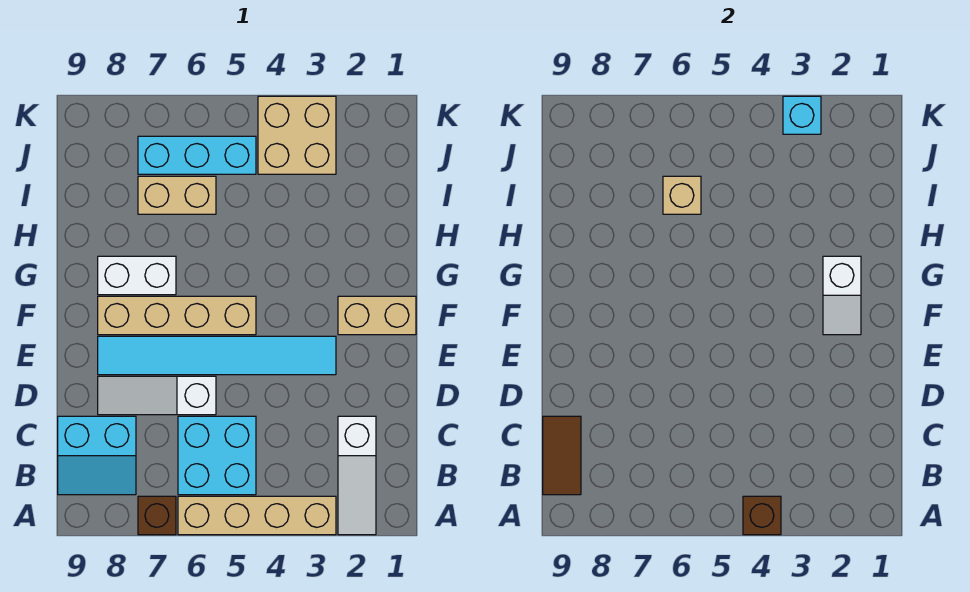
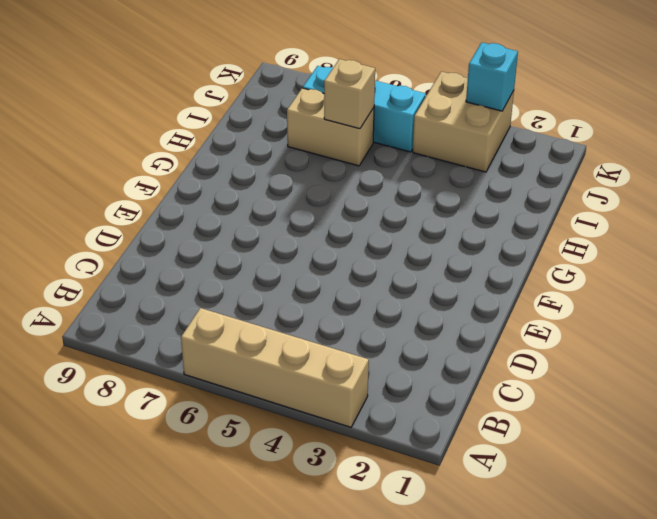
none -> white 1x3 slope [338,416,376,535]
none -> brown 1x1 brick [138,496,176,535]
none -> cyan 2x2 brick [178,416,256,495]

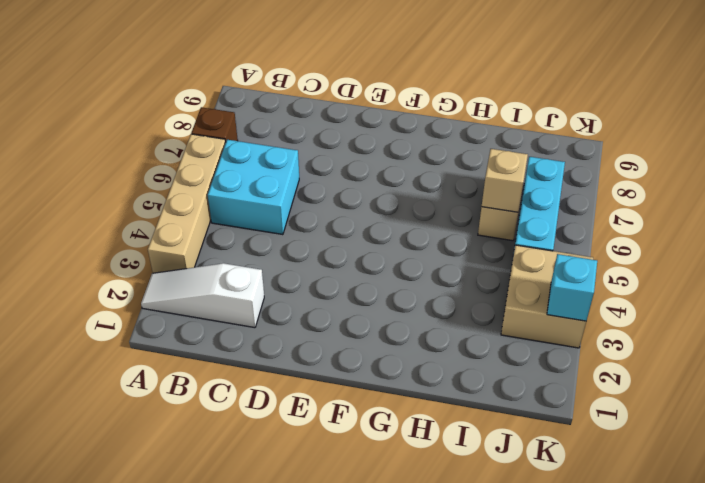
none -> cyan 2x2 slope [58,416,136,495]
none -> white 1x3 slope [98,376,216,415]
none -> cyan 1x6 tile [98,336,336,375]

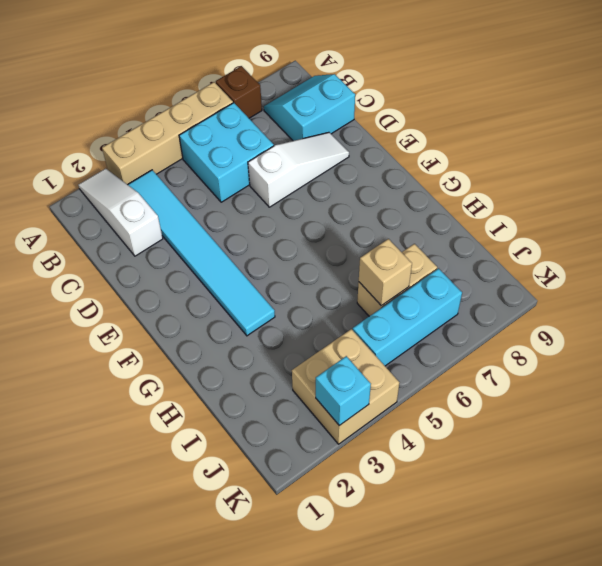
cyan 1x6 tile [128,170,275,336] -> cyan 1x6 tile turned to [98,336,336,375]
none -> tan 1x2 brick [338,296,416,335]
none -> tan 1x4 brick [98,296,256,335]
none -> white 1x2 brick [98,256,176,295]

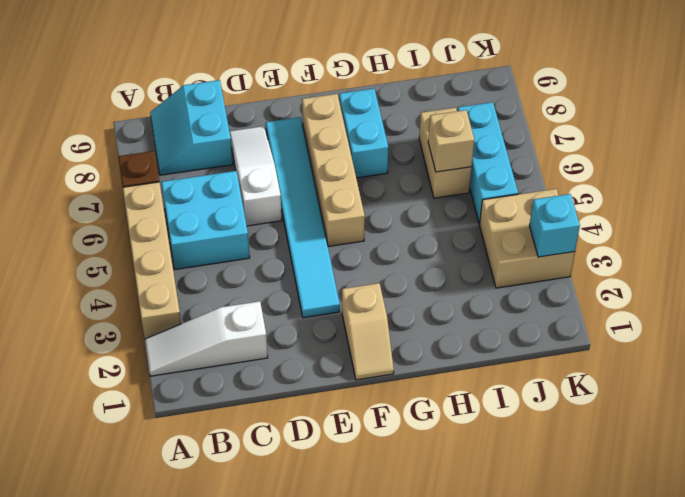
tan 1x2 slope [342,283,394,380] -> tan 1x2 brick [338,296,416,335]
cyan 1x2 brick [339,89,388,178] -> white 1x2 brick [98,256,176,295]
none -> brown 1x1 brick [743,496,781,535]
none -> brown 1x2 tile [543,416,581,495]
none -> white 1x2 slope [823,256,861,335]

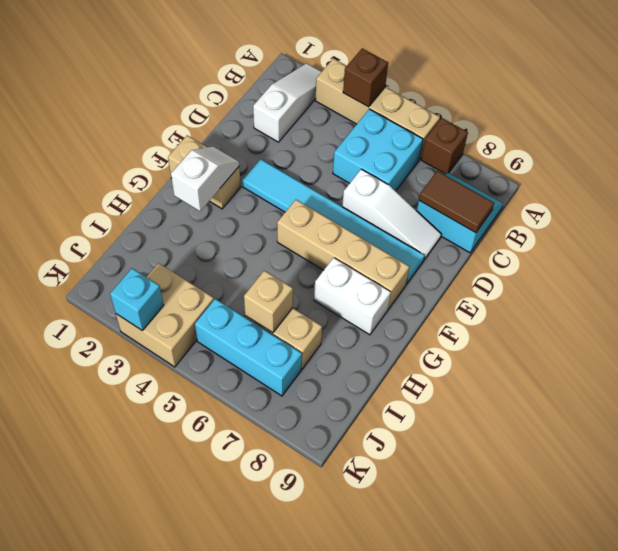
brown 1x2 tile [419,171,494,233] -> brown 1x2 tile turned to [543,416,581,495]

